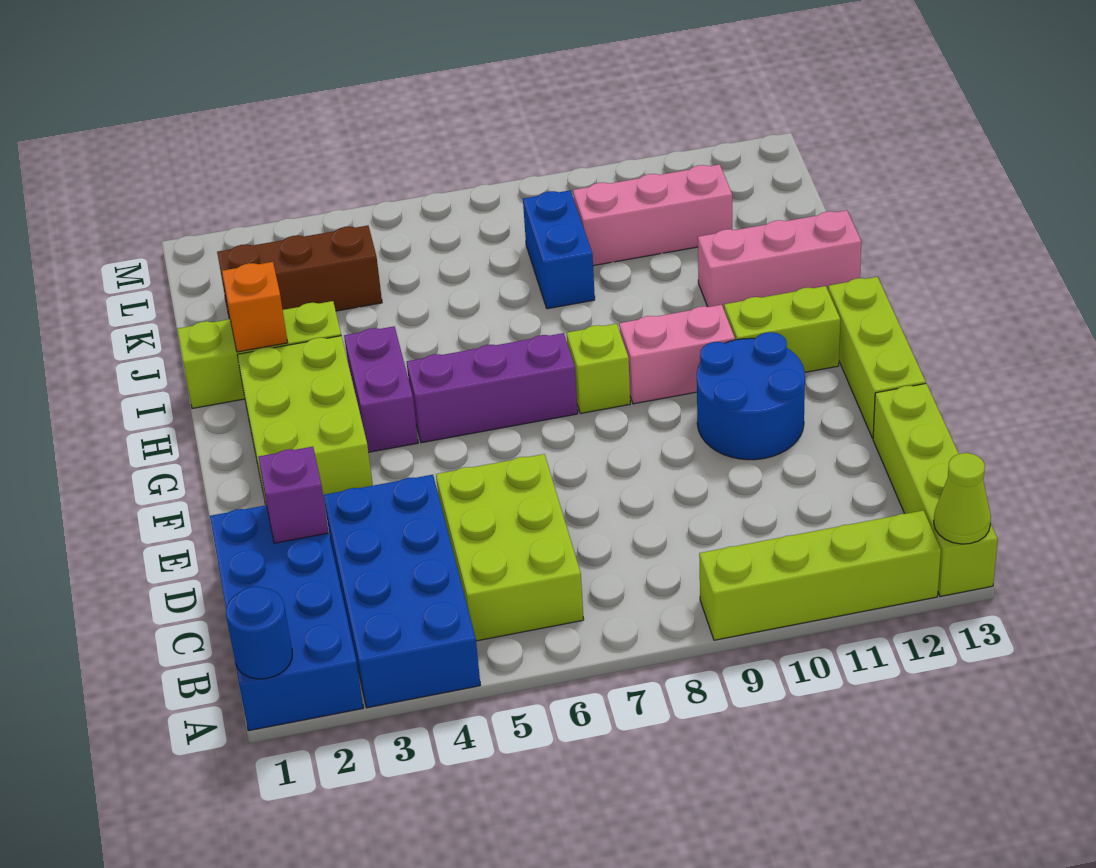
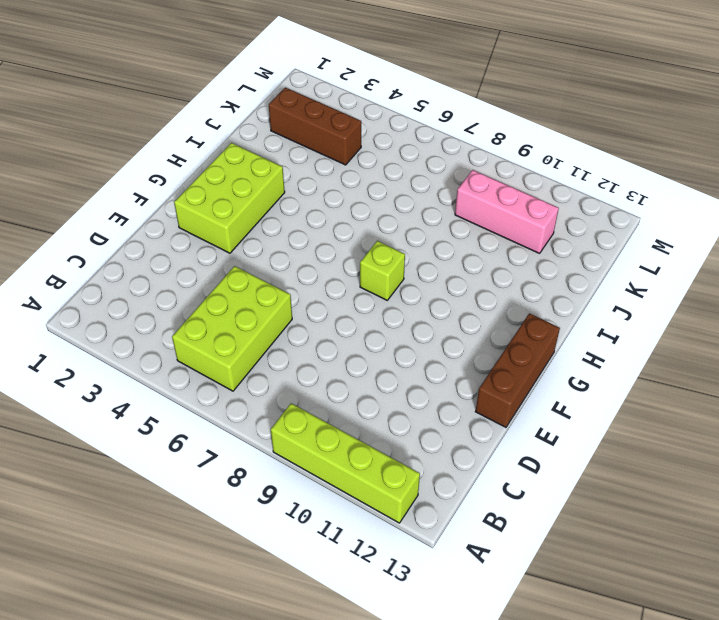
brown 1x3 brick [475,313,560,427] -> lime 1x3 brick [828,277,926,438]
none -> blue 2x4 brick [210,505,363,731]
none -> blue 2x4 brick [323,475,480,708]
none -> lime 1x4 brick [873,384,998,596]

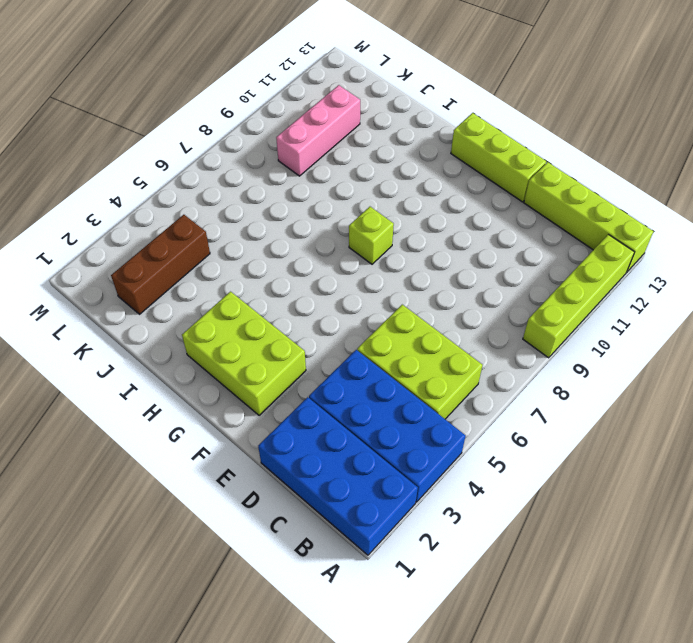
none -> blue 2x2 round brick [697,332,805,460]
none -> purple 1x2 brick [344,326,418,452]
none -> purple 1x3 brick [407,333,578,443]

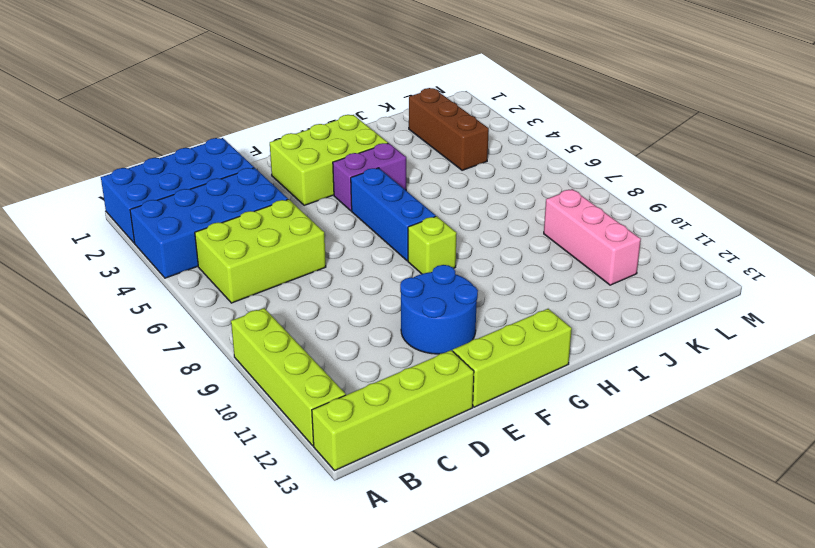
blue 1x3 brick [351,168,436,261] -> purple 1x3 brick [407,333,578,443]
none -> pink 1x2 brick [619,305,735,404]
none -> lime 1x2 brick [724,286,840,372]
none -> lime 1x3 brick [177,301,341,409]

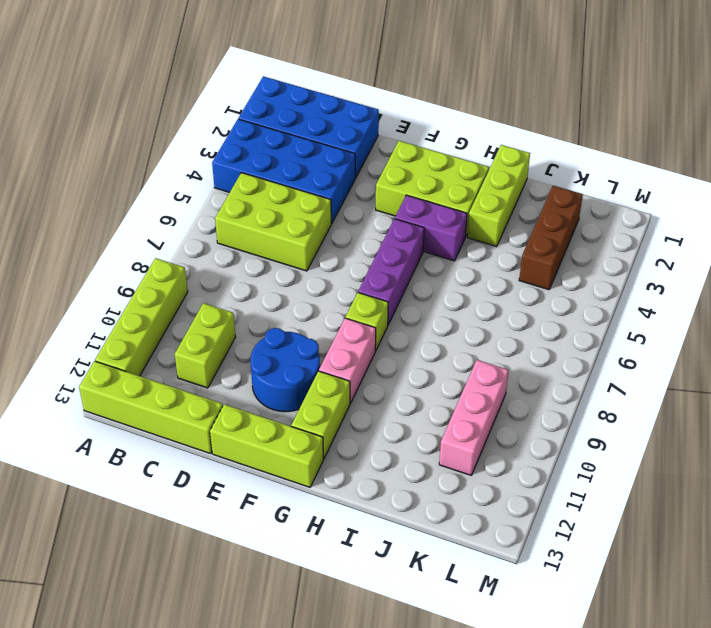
lime 1x2 brick [175,303,235,388] -> none
none -> pink 1x3 brick [698,210,861,309]
none -> blue 1x2 brick [523,190,595,309]
none -> blue 1x1 round brick [226,586,292,679]

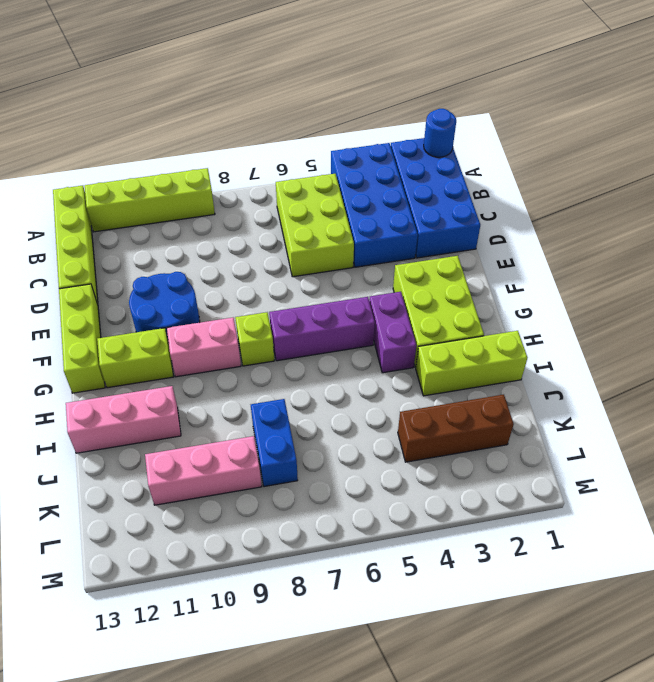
none -> lime 1x1 cone [934,453,991,544]
none -> purple 1x1 brick [258,447,329,543]
none -> orange 1x1 brick [222,262,288,352]

